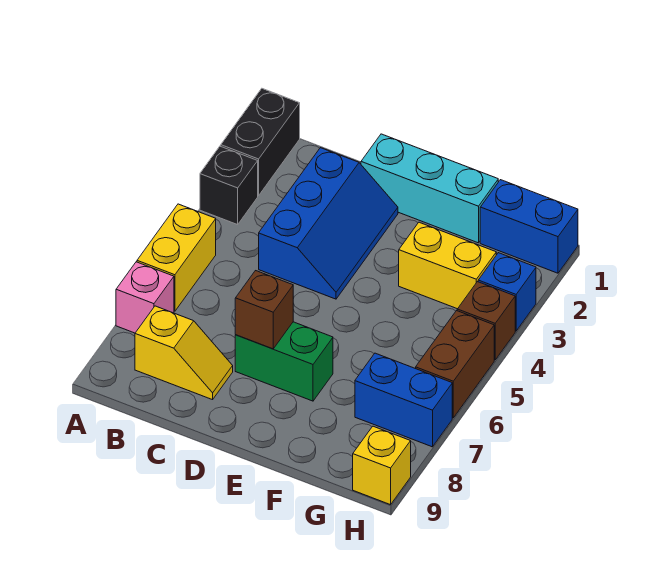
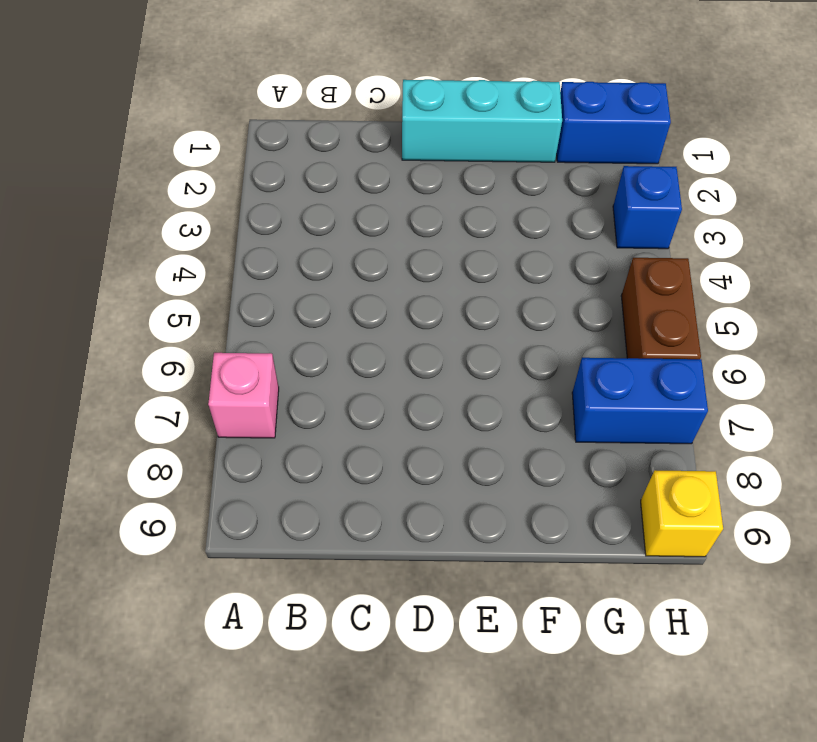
none -> black 1x2 brick [221,89,300,196]
none -> black 1x1 brick [200,146,258,225]
none -> yellow 1x2 brick [137,204,216,311]

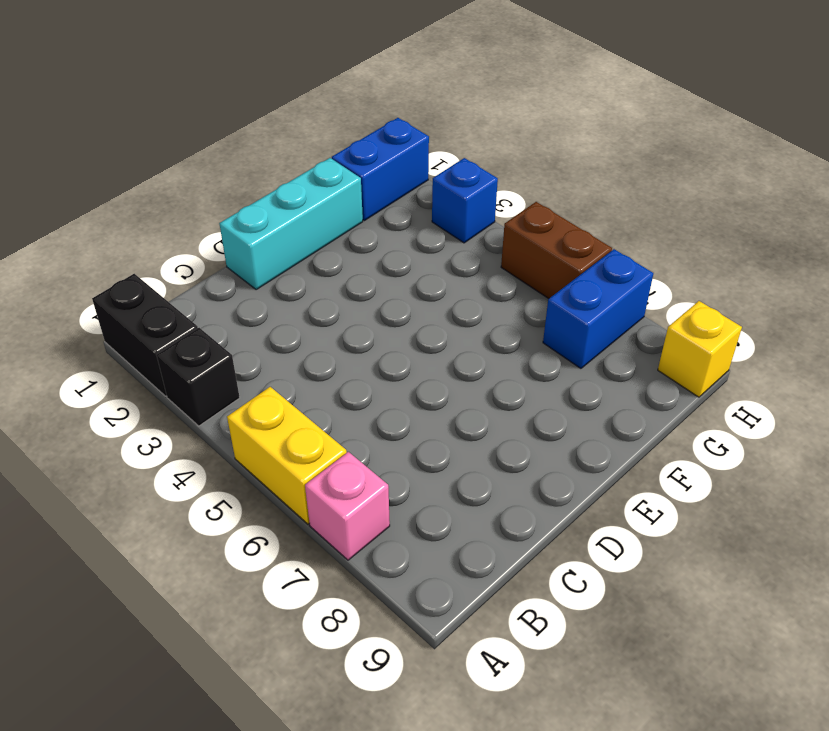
none -> yellow 1x2 slope [135,306,233,400]
none -> blue 2x3 slope [259,148,398,299]
none -> green 1x2 brick [235,322,333,401]

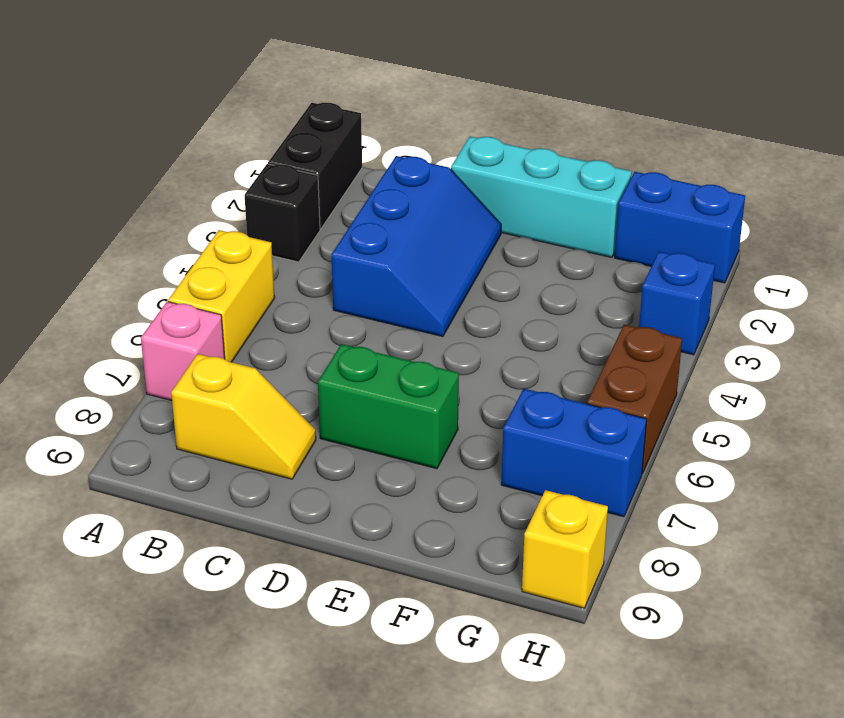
none -> yellow 1x2 brick [399,222,496,309]
none -> brown 1x1 brick [457,282,515,360]
none -> brown 1x1 brick [235,271,293,349]

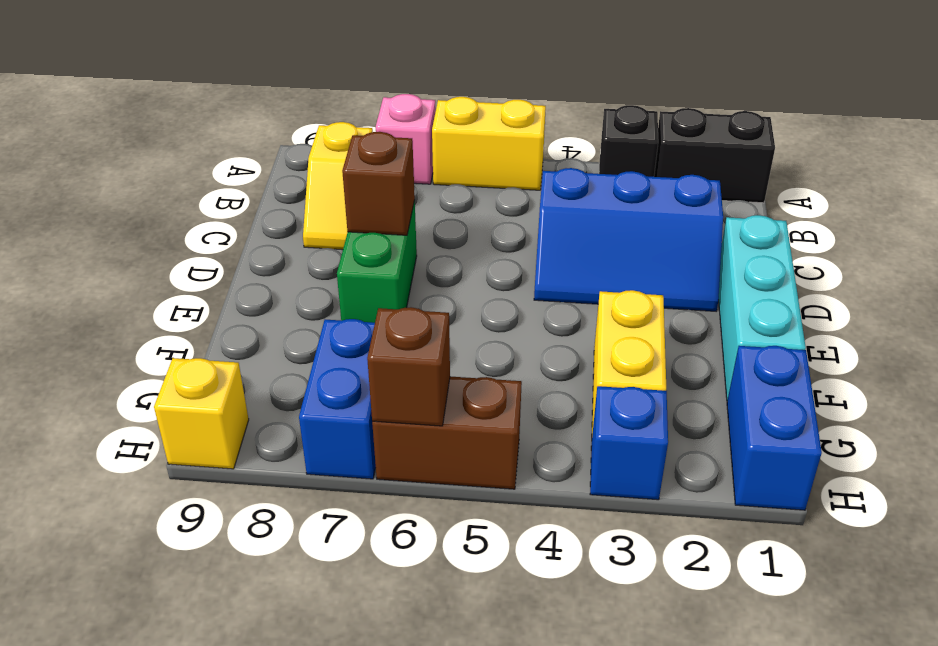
brown 1x1 brick [367,307,450,426] -> brown 1x1 brick moved to [457,282,515,360]

